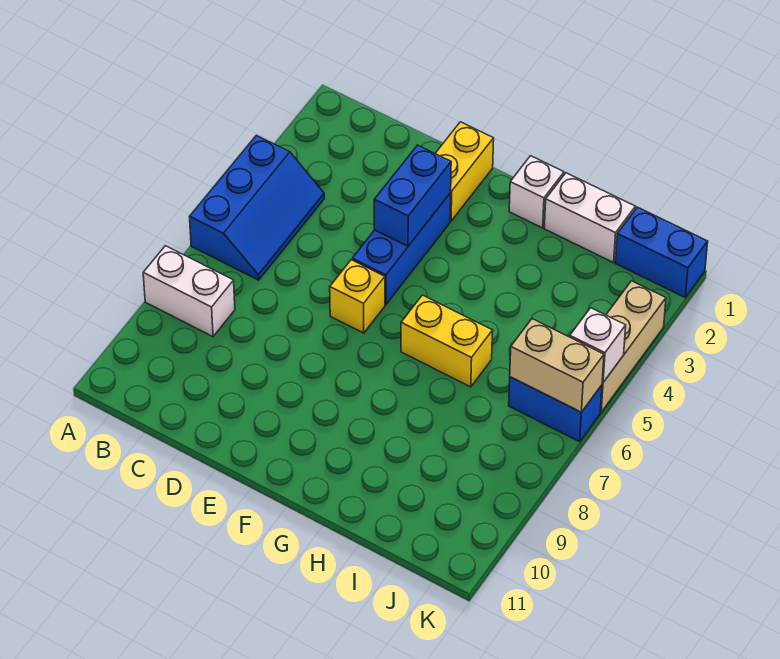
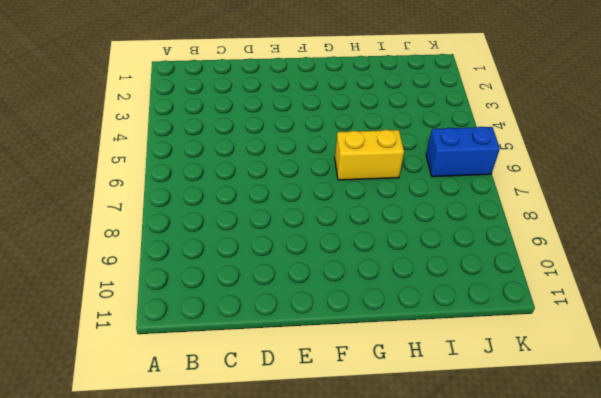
none -> blue 2x3 slope [190,135,324,280]
none -> white 1x2 brick [143,246,235,337]
none -> yellow 1x2 brick [435,122,494,221]

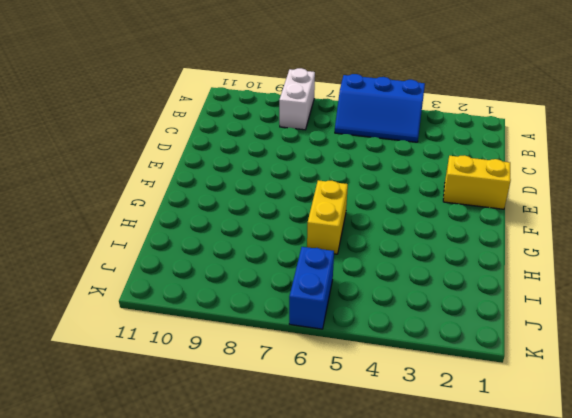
none -> blue 1x3 brick [352,193,451,305]
none -> yellow 1x1 brick [330,260,385,333]
none -> white 1x1 brick [509,156,564,228]

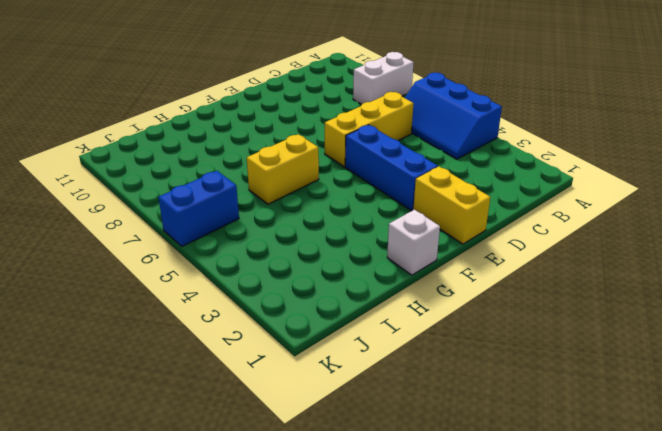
yellow 1x3 brick [325,92,413,167] -> yellow 1x1 brick [330,260,385,333]
none -> white 1x2 brick [544,173,635,263]
none -> blue 1x2 brick [615,207,708,297]
none -> tan 1x3 brick [600,281,666,412]

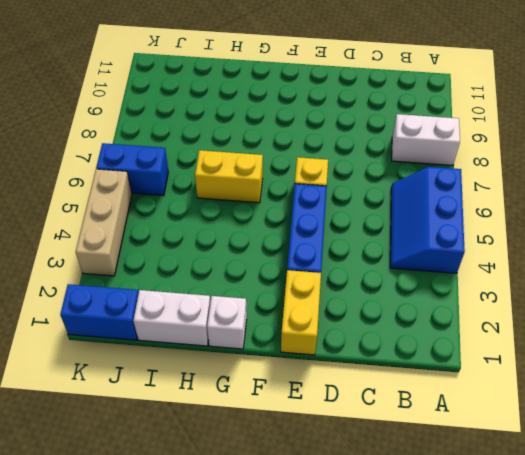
none -> blue 1x2 brick [374,145,451,246]
none -> tan 1x2 brick [510,319,604,412]
none -> white 1x1 brick [570,308,626,383]

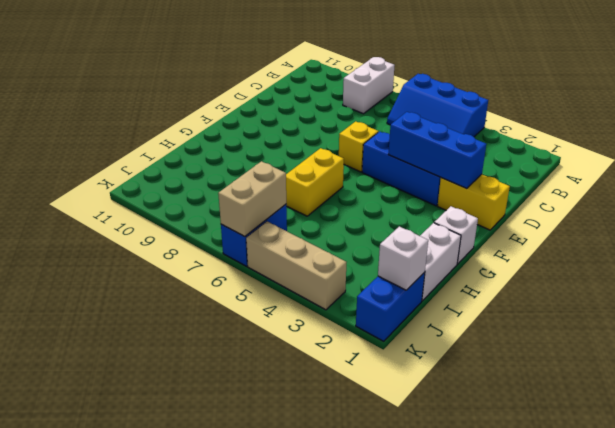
blue 1x3 brick [388,112,486,189] -> blue 1x2 brick [374,145,451,246]
white 1x1 brick [378,226,428,290] -> white 1x1 brick moved to [570,308,626,383]

